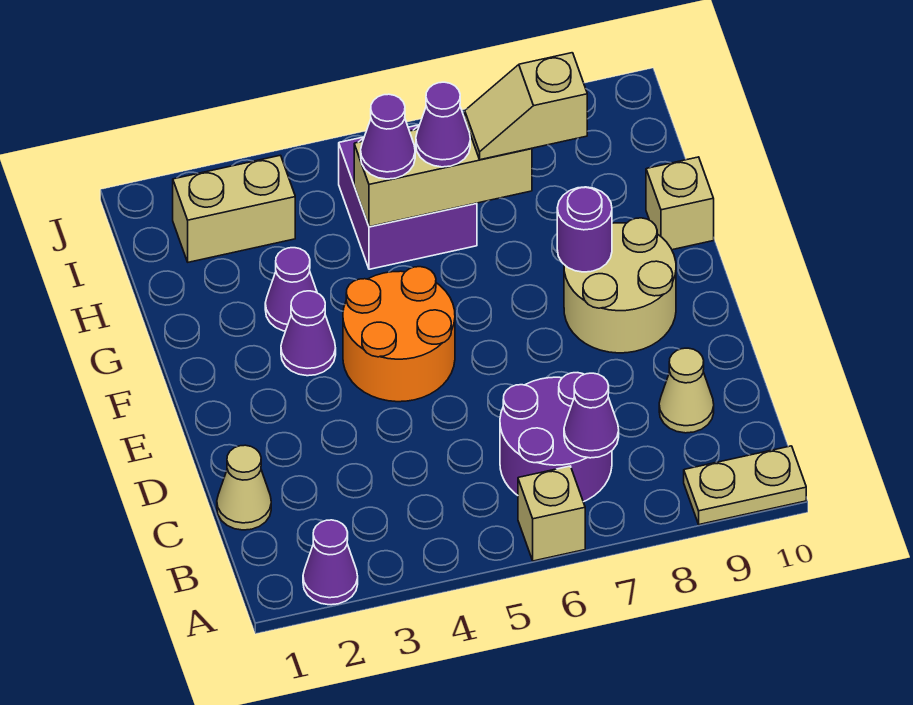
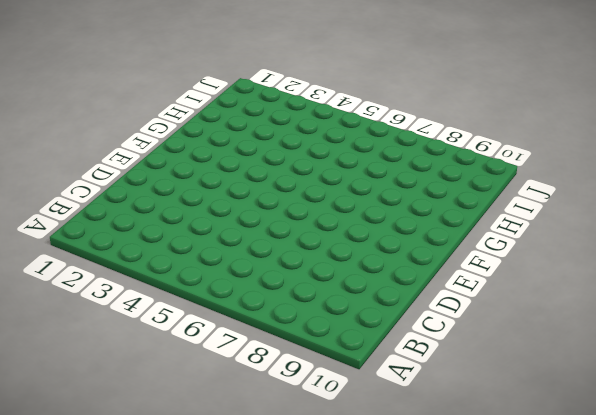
none -> purple 1x1 cone [303,520,358,605]
none -> tan 1x1 brick [518,466,585,561]
none -> tan 1x2 plate [684,446,806,525]

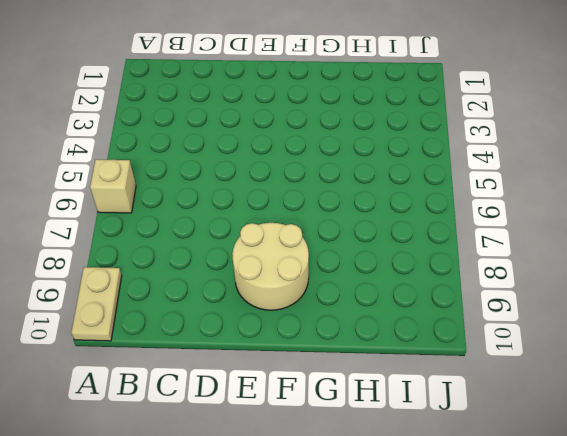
none -> purple 1x1 cone [303,520,358,605]
none -> purple 2x2 round brick [500,373,612,502]
none -> tan 1x1 cone [217,445,271,530]

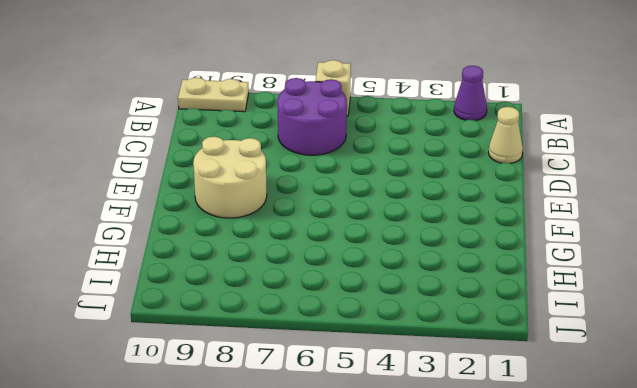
none -> tan 1x1 cone [659,348,714,433]
none -> orange 2x2 round brick [343,267,455,402]
none -> purple 1x1 cone [281,291,336,376]

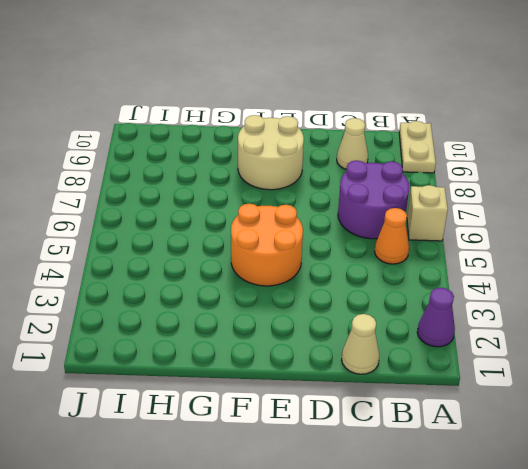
orange 1x1 cone [375,208,409,264] -> none
none -> purple 1x1 cone [281,291,336,376]
none -> purple 1x1 cone [265,248,317,331]
none -> tan 1x1 brick [646,157,714,250]

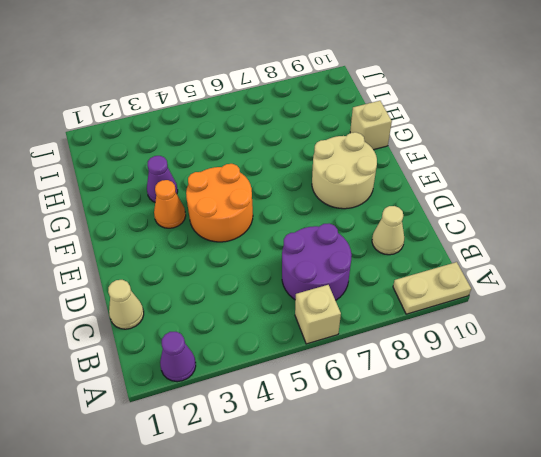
orange 1x1 cone [154,180,186,228] -> purple 1x1 cone [281,291,336,376]
none -> purple 2x2 brick [339,125,477,269]
none -> tan 1x2 brick [173,155,295,262]
none -> purple 1x1 cone [564,373,619,458]

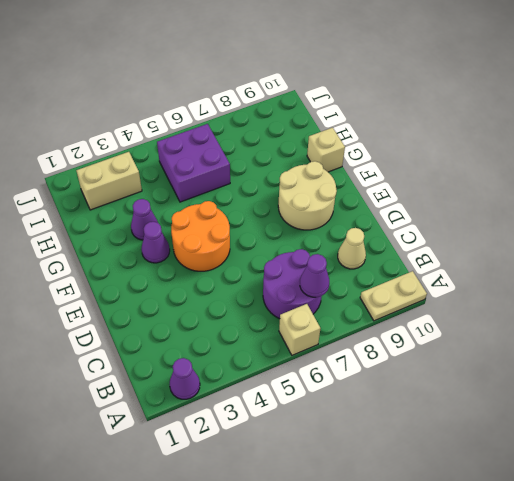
none -> tan 1x1 cone [217,445,271,530]
none -> purple 1x1 round brick [557,187,612,272]
none -> tan 1x3 brick [354,126,532,227]

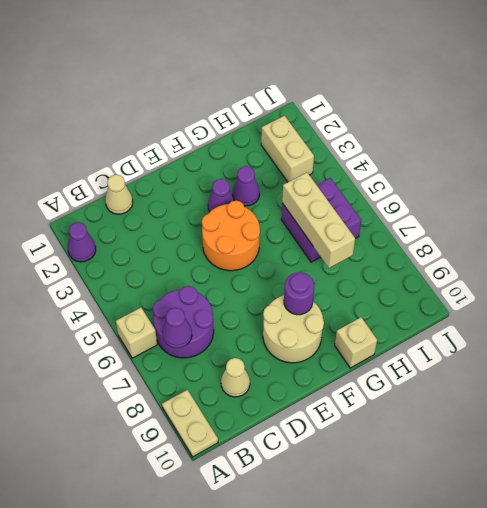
none -> purple 1x1 cone [361,94,415,179]
none -> purple 1x1 cone [416,82,470,167]
none -> tan 1x2 slope [465,53,587,160]

